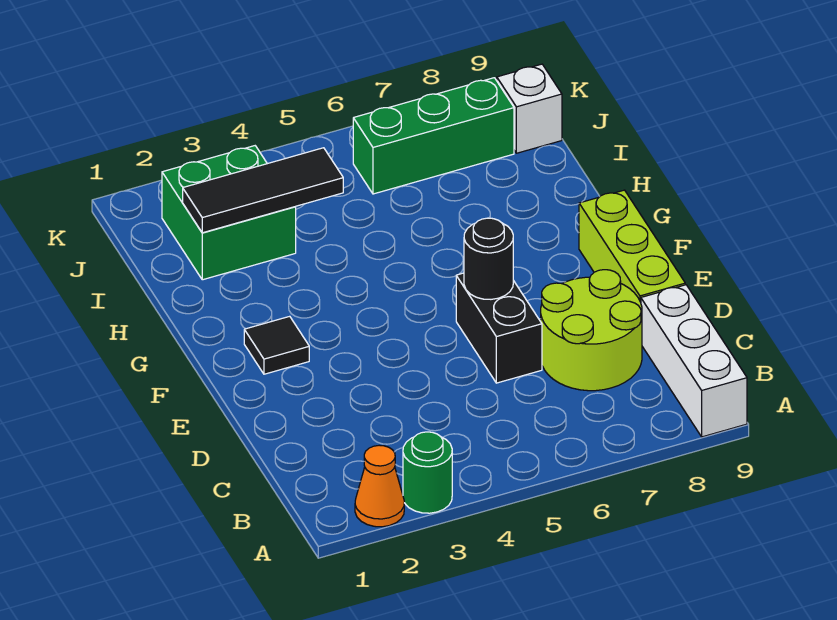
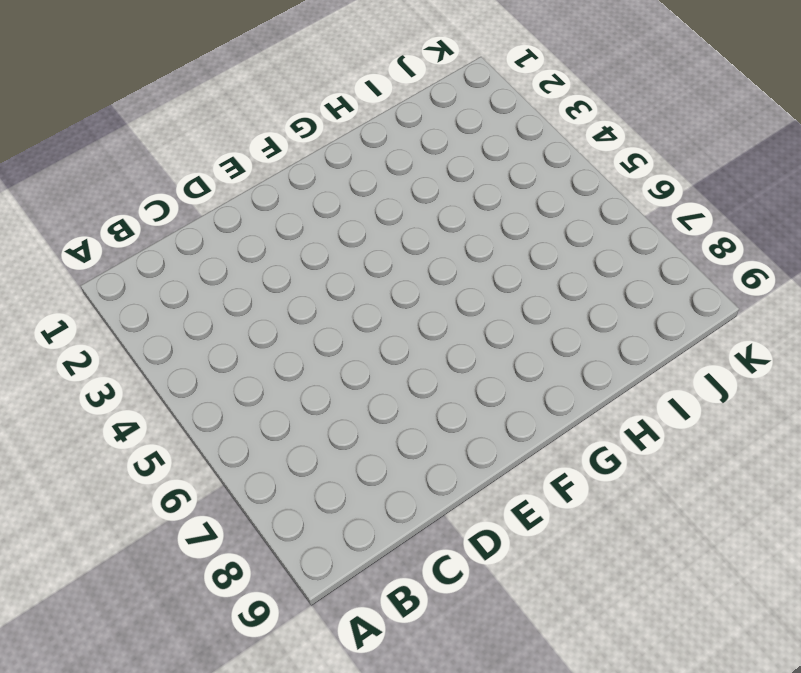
none -> orange 1x1 cone [355,445,404,527]
none -> green 1x1 round brick [403,432,452,513]
none -> white 1x3 brick [641,285,747,437]

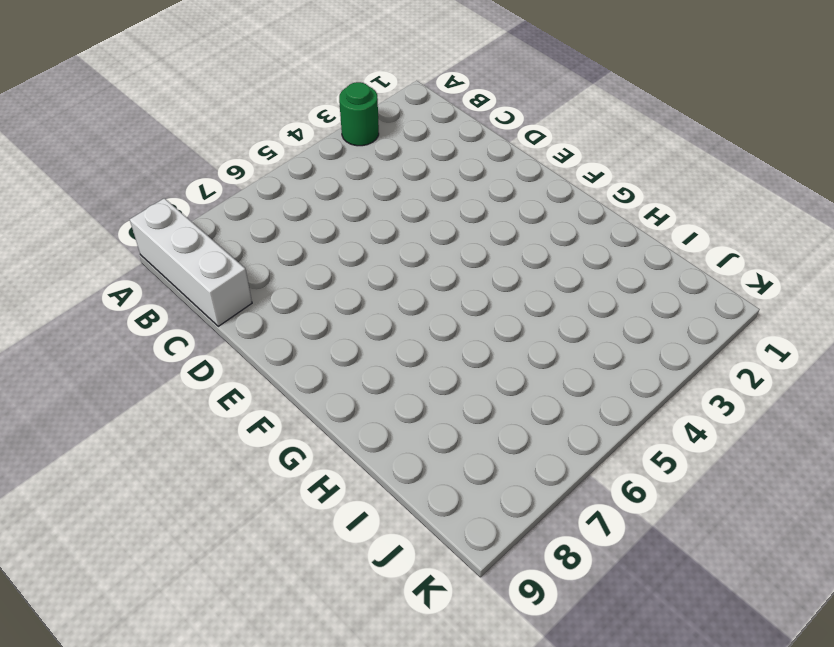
none -> orange 1x1 cone [355,445,404,527]
none -> lime 2x2 round brick [541,270,642,391]
none -> black 1x2 brick [456,273,542,383]

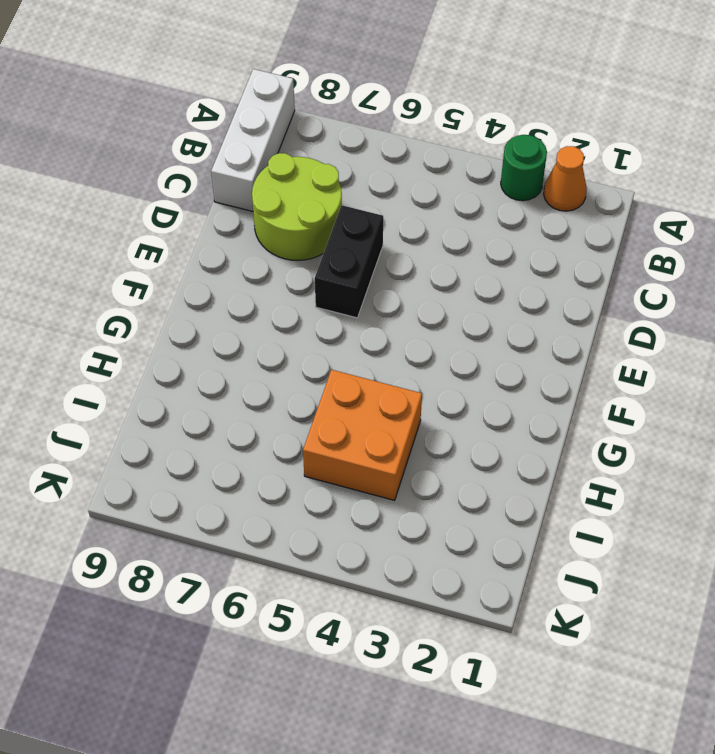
orange 2x2 brick [303,370,422,500] -> none
none -> lime 1x3 brick [579,190,685,302]
none -> black 1x1 tile [244,316,309,374]
none -> green 2x2 brick [162,146,296,280]

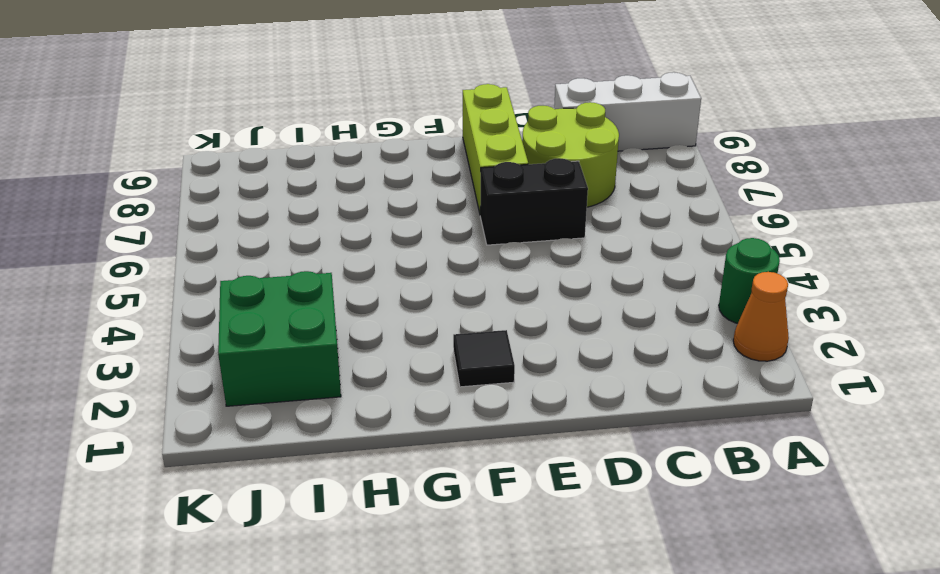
lime 1x3 brick [463,84,528,213] -> lime 1x3 brick turned to [579,190,685,302]
none -> green 1x3 brick [353,78,514,194]
none -> white 1x1 brick [497,64,562,153]
none -> black 1x1 round brick [464,218,513,299]

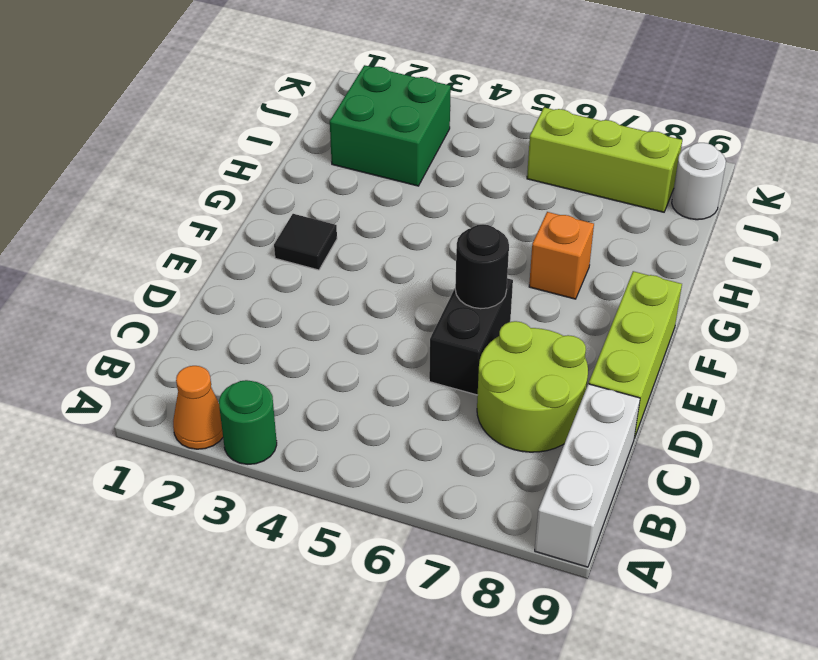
orange 1x1 brick [529,212,594,299] -> none
lime 1x3 brick [527,107,682,212] -> green 1x3 brick [353,78,514,194]
white 1x1 round brick [672,143,726,220] -> white 1x1 brick [497,64,562,153]
none -> black 1x3 tile [183,148,343,233]

